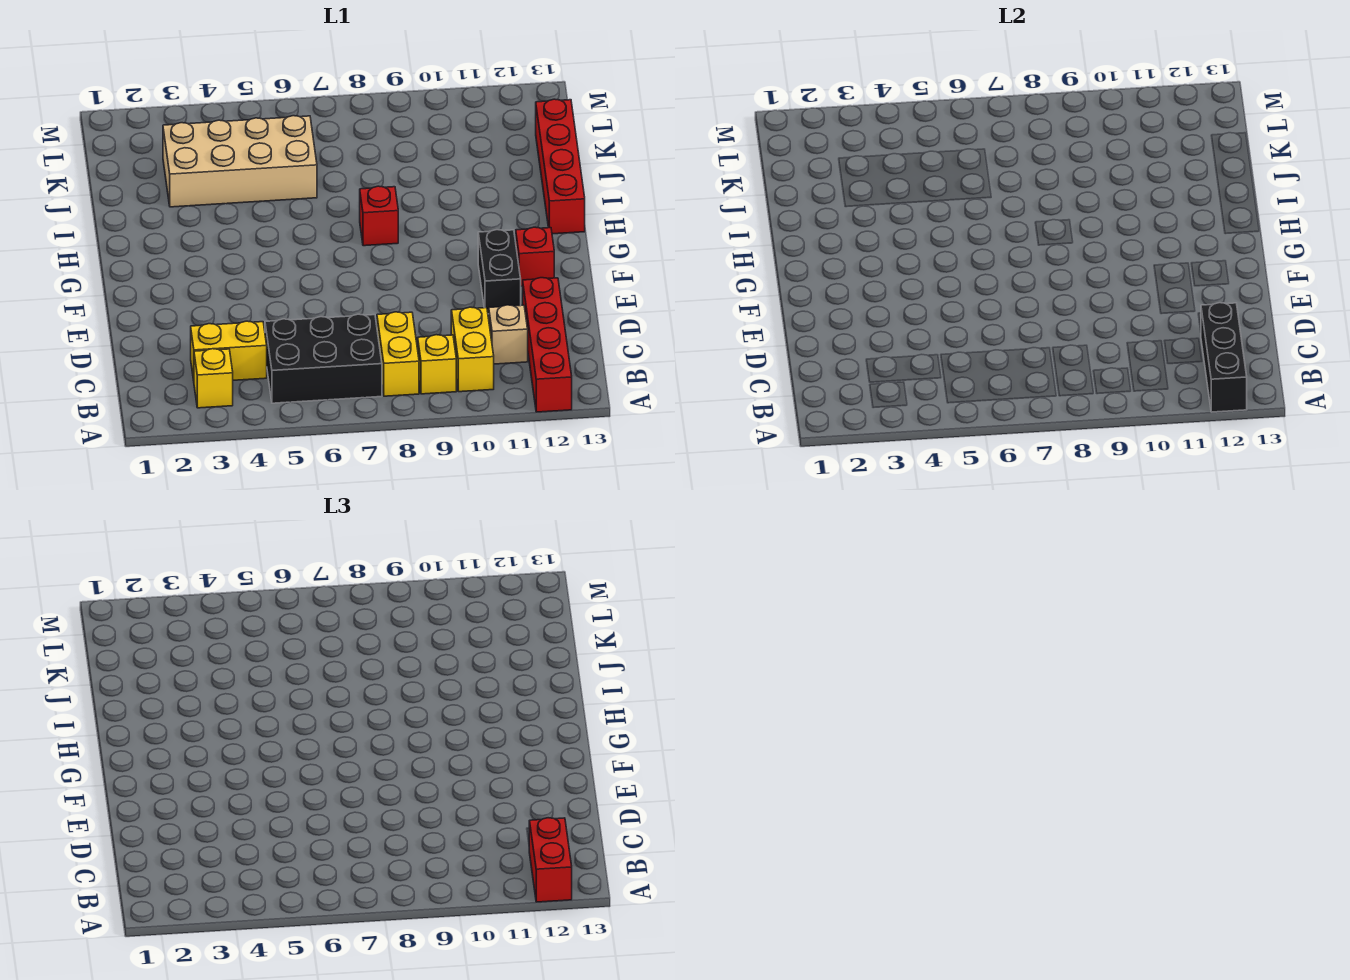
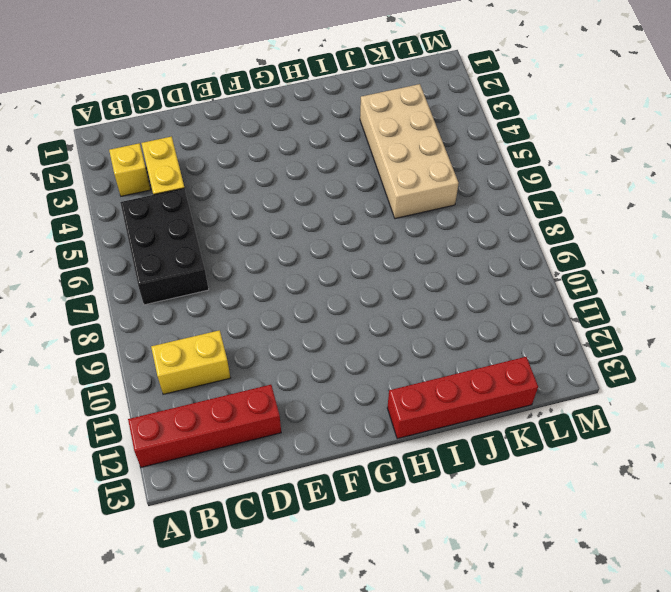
none -> yellow 1x2 brick [377,312,419,396]
none -> yellow 1x1 brick [418,335,456,394]
none -> tan 1x1 brick [489,305,528,364]

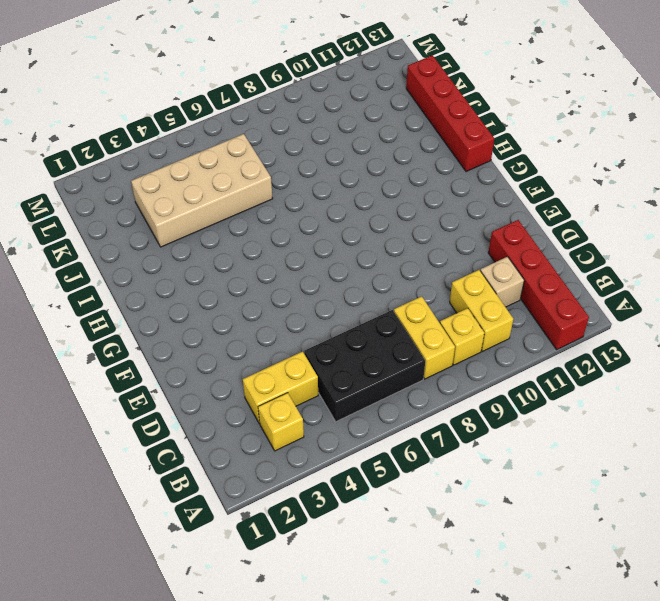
none -> black 1x2 brick [478,230,521,314]
none -> red 1x1 brick [516,227,554,286]
none -> red 1x1 brick [360,186,398,246]

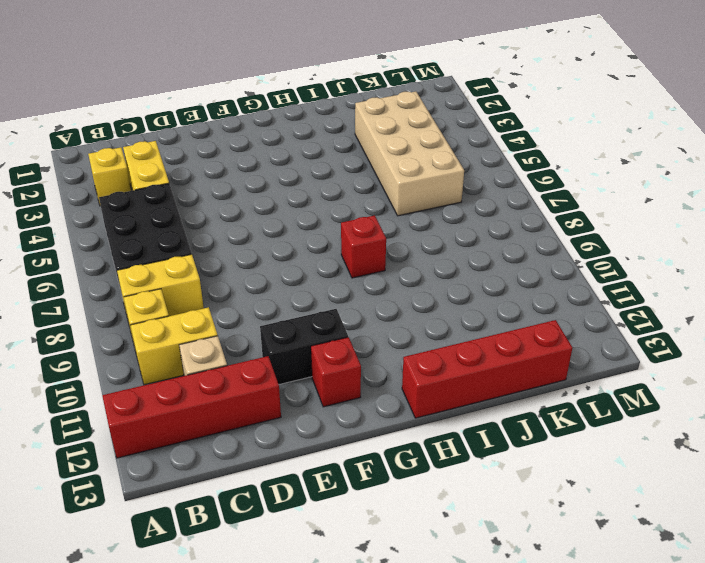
none -> black 1x3 brick [1201,303,1247,412]
none -> red 1x2 brick [529,818,572,902]

